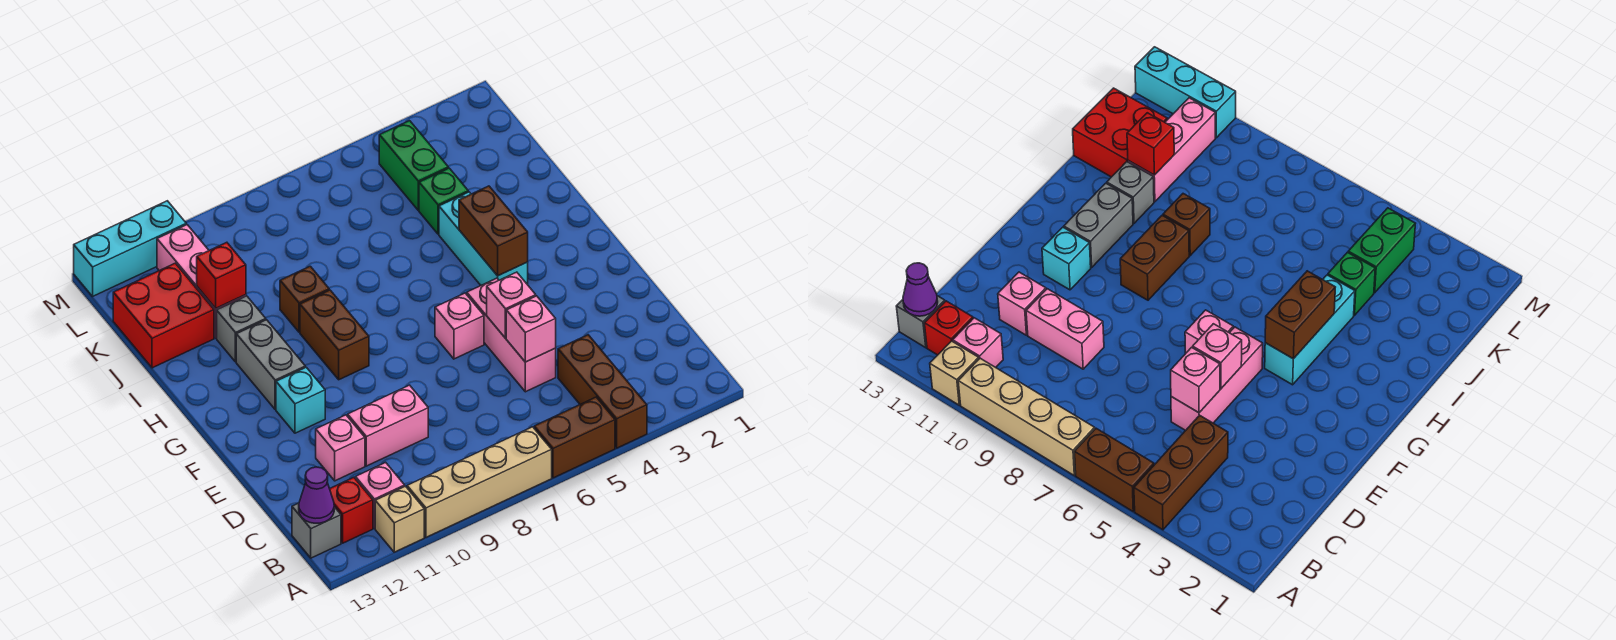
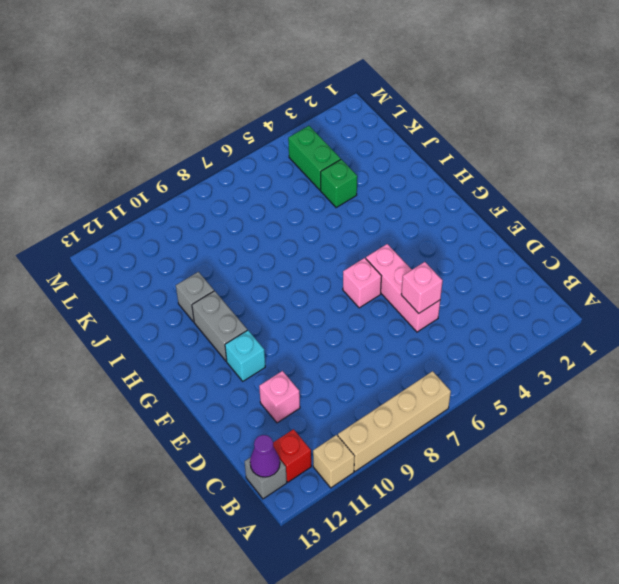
none -> brown 1x3 brick [558,335,647,448]
none -> brown 1x2 brick [534,397,615,478]
none -> pink 1x1 brick [355,462,405,528]

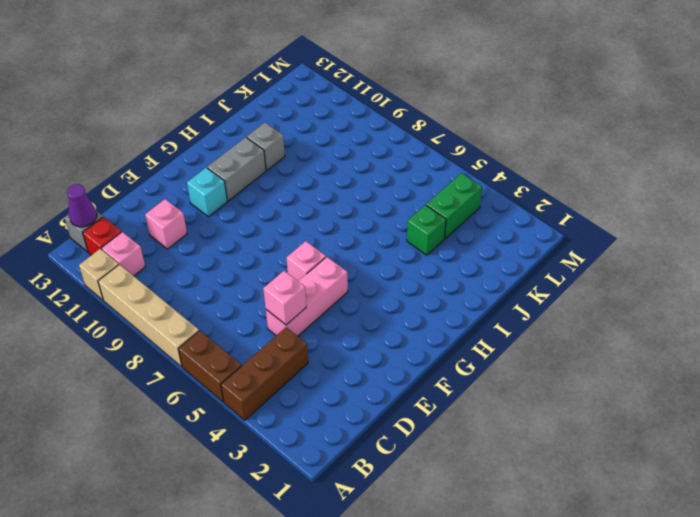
none -> pink 1x2 brick [348,385,428,466]
none -> cyan 1x3 brick [439,192,528,285]
none -> brown 1x2 brick [300,290,369,380]

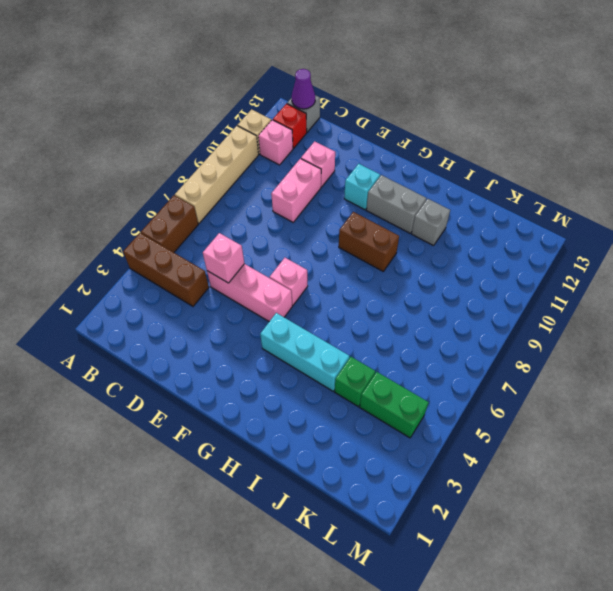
none -> brown 1x1 brick [280,266,329,332]
none -> pink 1x3 brick [157,225,246,338]
none -> red 2x2 brick [113,263,214,368]

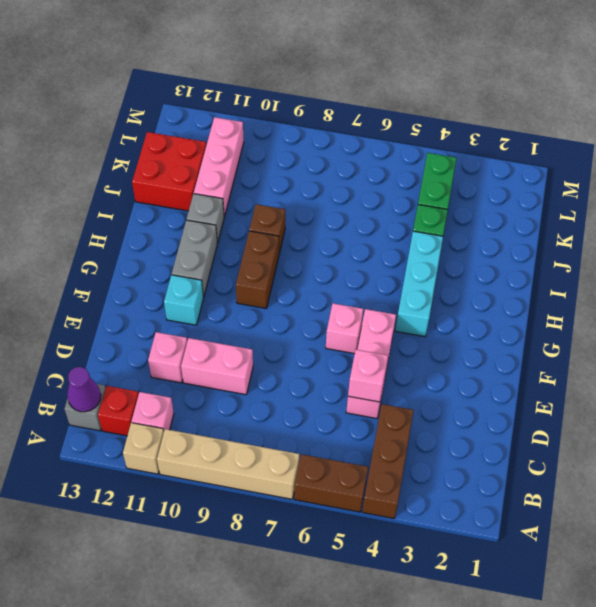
none -> cyan 1x3 brick [74,201,186,296]
none -> pink 1x1 brick [487,272,536,338]
none -> brown 1x2 brick [459,186,528,276]

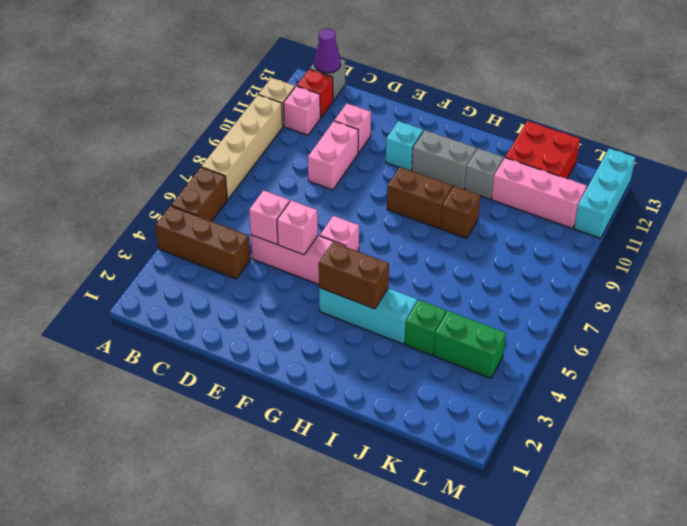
none -> red 1x1 brick [197,242,246,308]

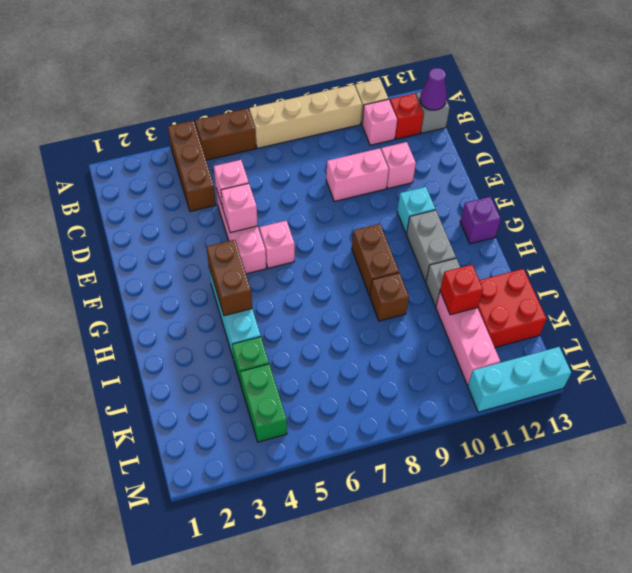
purple 1x1 brick [460,197,501,244] -> none

